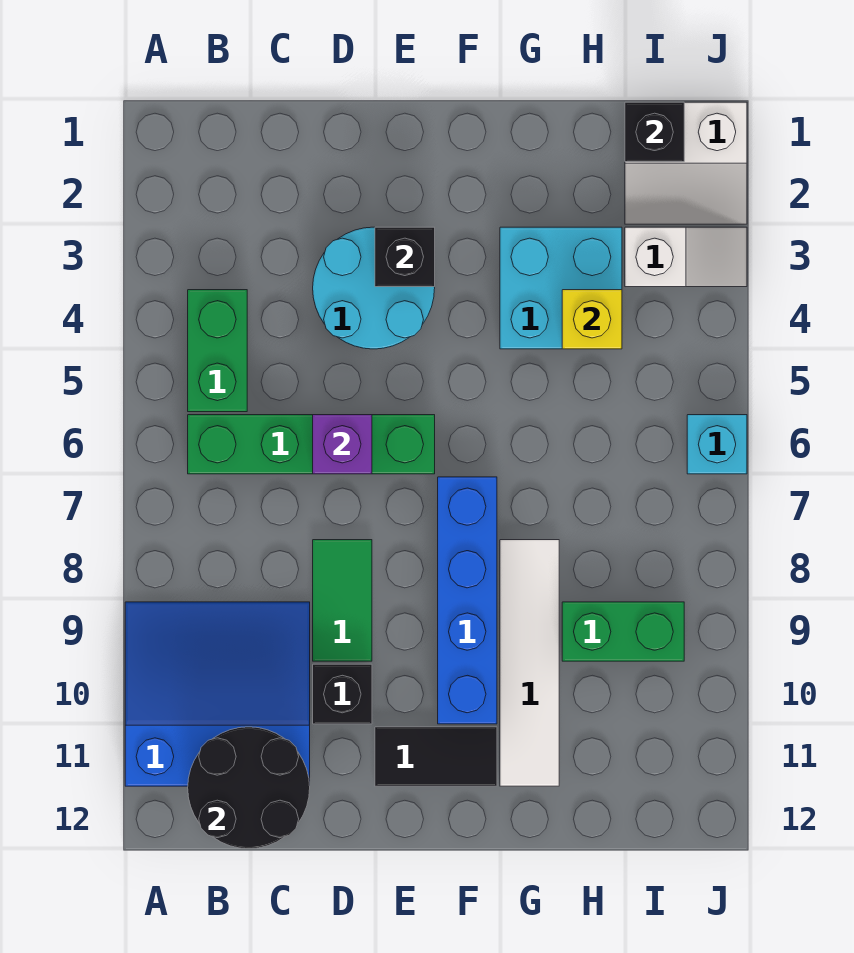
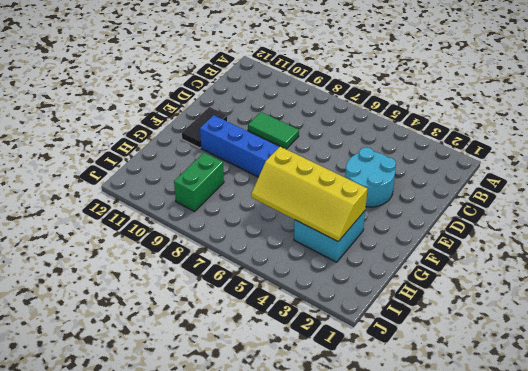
yellow 2x4 slope [251,147,367,241] -> yellow 1x1 brick [562,290,622,349]
none -> blue 3x3 slope [125,602,310,786]
none -> green 1x2 brick [188,290,247,412]
none -> green 1x4 brick [188,415,435,474]

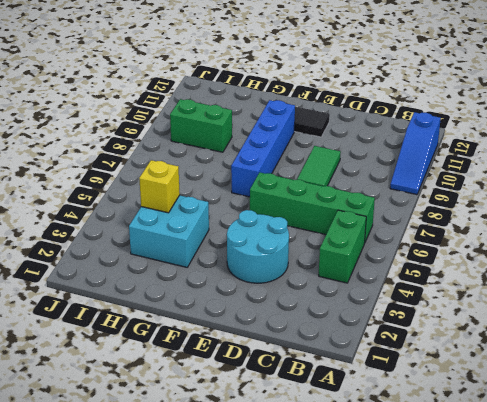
blue 1x3 slope [390,112,441,195] -> blue 3x3 slope [125,602,310,786]
none -> black 1x1 brick [313,664,372,724]
none -> white 1x4 tile [500,540,559,786]
none -> white 2x2 slope [625,102,747,224]

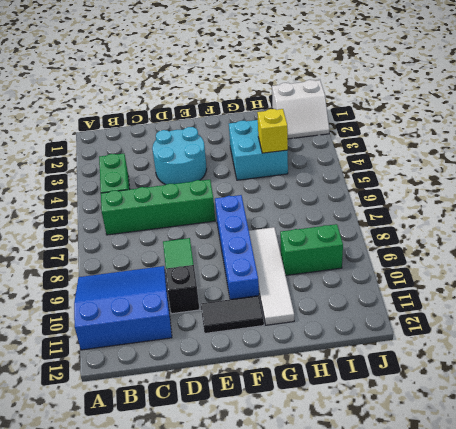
none -> white 1x2 slope [625,227,747,287]
none -> cyan 1x1 brick [687,415,747,474]
none -> black 2x2 round brick [188,727,310,849]

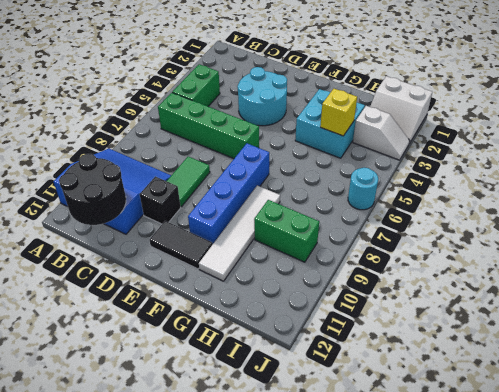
cyan 1x1 round brick [348,168,378,210] -> cyan 1x1 brick [687,415,747,474]
none -> purple 1x1 brick [313,415,372,474]
none -> black 1x1 brick [375,227,435,287]
none -> black 1x1 brick [625,102,684,162]

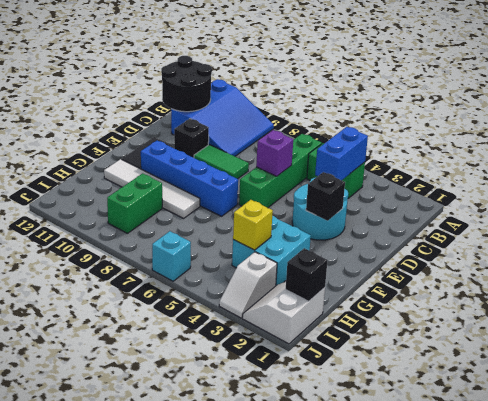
blue 1x2 brick [315,127,368,180] -> none

